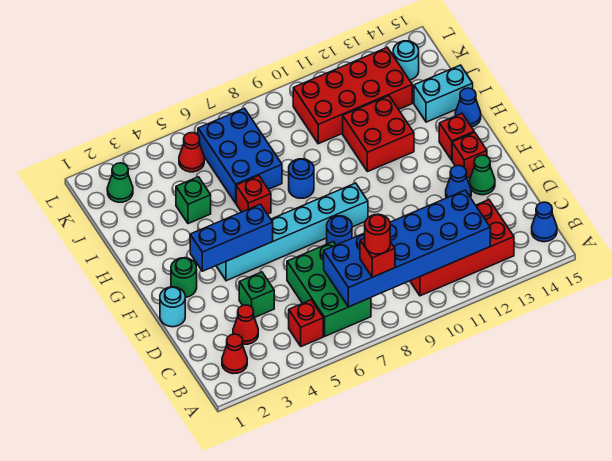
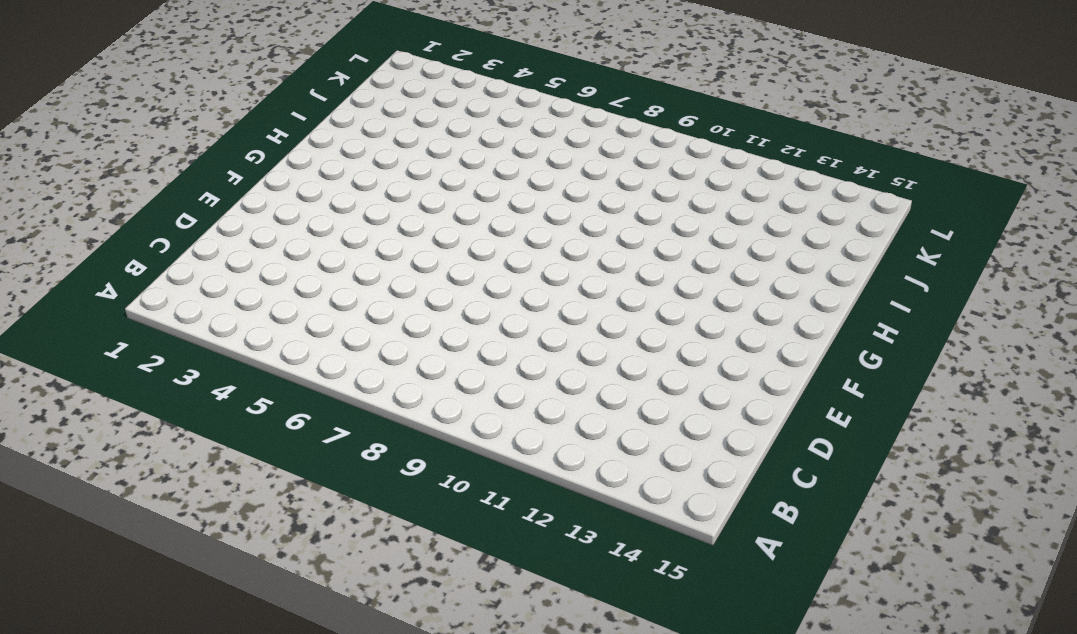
none -> red 1x1 cone [222,334,247,374]
none -> red 1x1 brick [289,300,323,346]
none -> green 2x3 brick [287,242,371,336]
none -> red 2x4 brick [410,200,514,296]

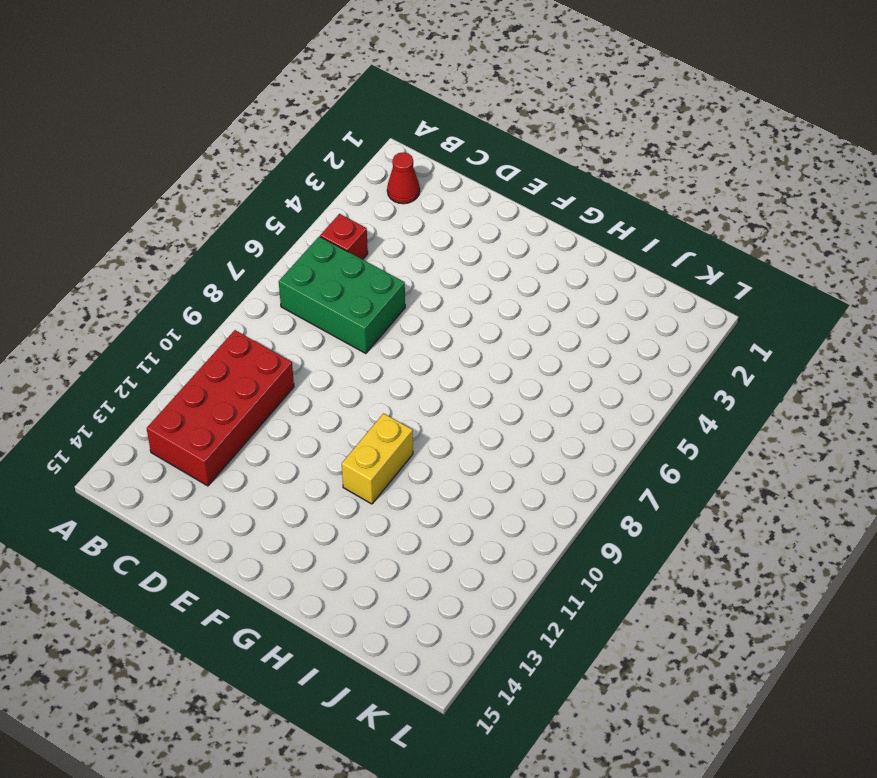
yellow 1x2 brick [342,413,413,504] -> none
none -> blue 1x1 cone [532,202,557,242]
none -> red 1x1 cone [233,305,258,344]
none -> green 1x1 brick [239,272,274,318]
none -> cyan 1x1 round brick [160,287,185,327]

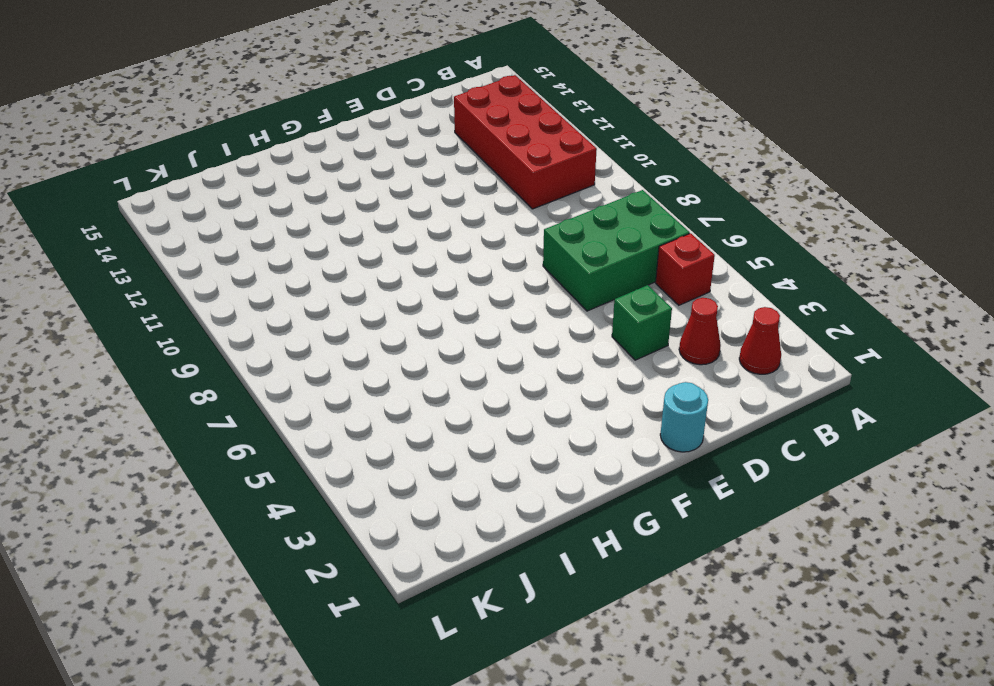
none -> blue 1x1 cone [532,202,557,242]
none -> blue 1x1 round brick [327,216,352,245]
none -> blue 1x1 cone [446,165,471,198]
none -> green 1x1 cone [470,155,495,195]

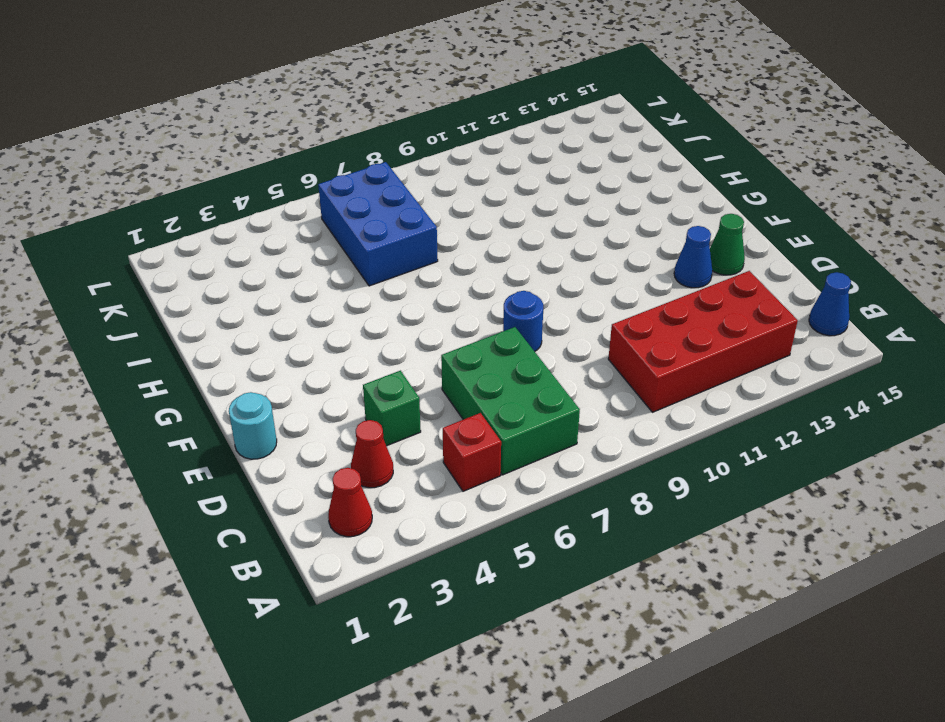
none -> green 1x1 round brick [171,258,197,297]
none -> cyan 1x6 brick [216,183,368,281]
none -> red 1x1 brick [452,132,487,178]
none -> red 1x1 brick [439,114,474,160]

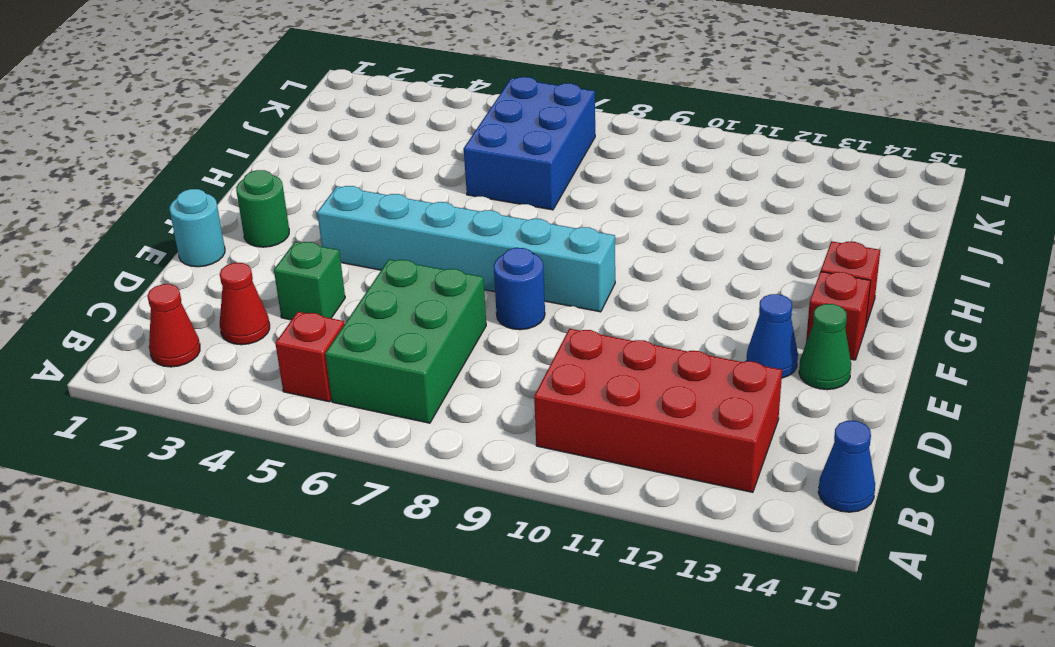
none -> red 1x1 brick [236,176,271,214]
none -> blue 1x1 round brick [289,159,314,198]
none -> red 2x2 brick [343,96,414,172]
none -> blue 1x1 cone [455,88,481,127]

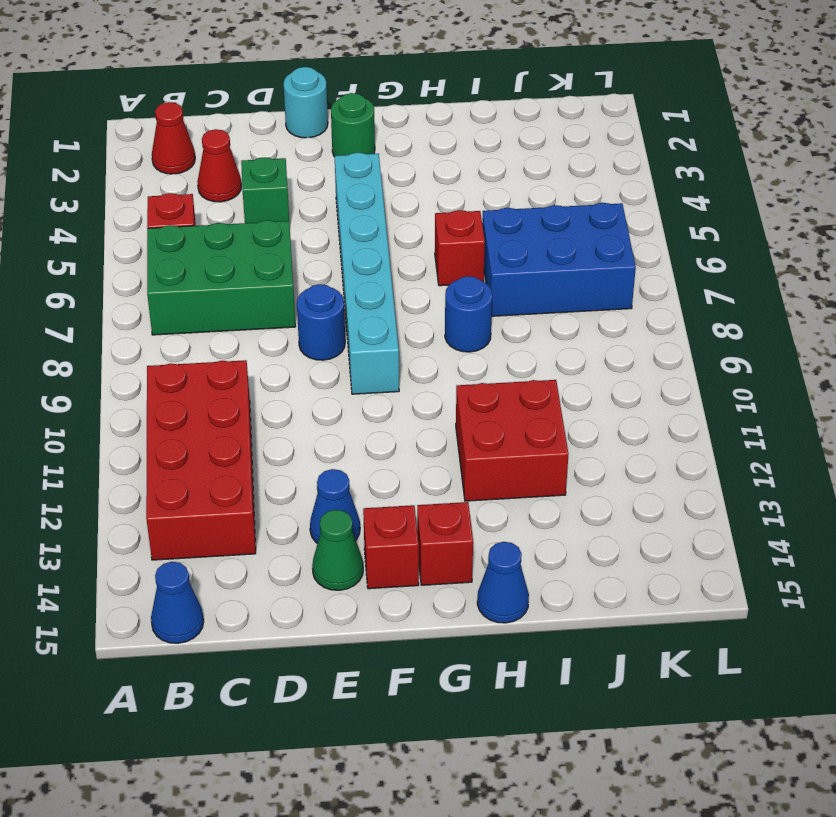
none -> green 1x1 brick [176,177,211,224]
none -> cyan 1x2 brick [414,65,473,122]
none -> red 2x4 brick [293,48,412,144]
none -> green 1x1 cone [107,163,133,202]

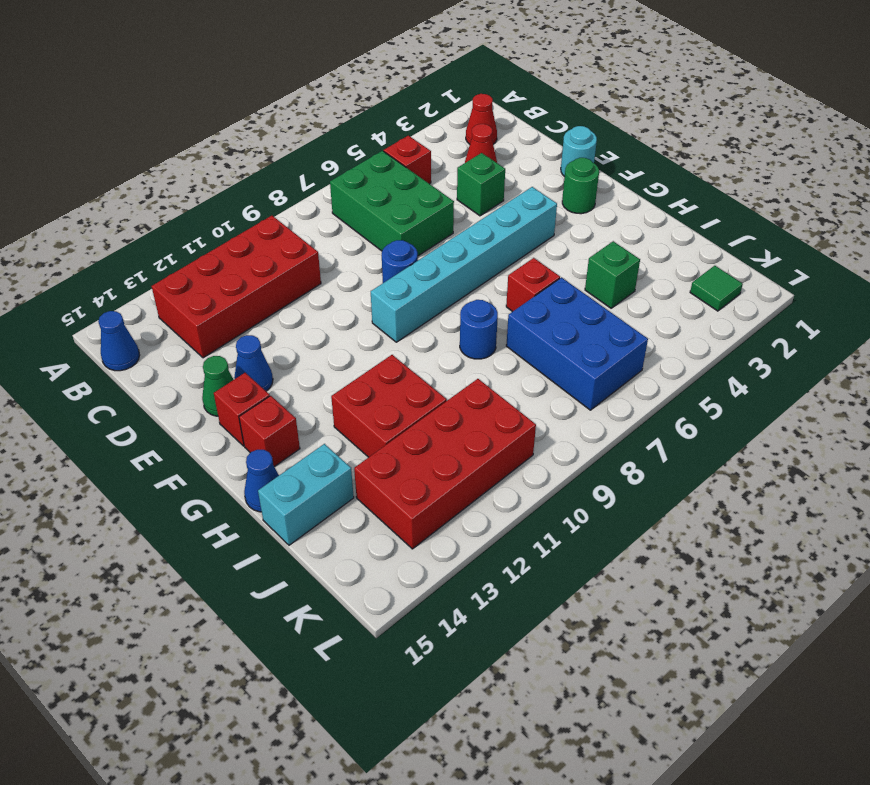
green 1x1 tile [690,266,743,311] -> green 1x1 cone [107,163,133,202]
none -> red 1x1 cone [179,133,204,172]
none -> cyan 1x1 round brick [393,41,419,80]
none -> blue 2x6 brick [324,190,490,307]
none -> blue 1x3 brick [190,204,273,271]

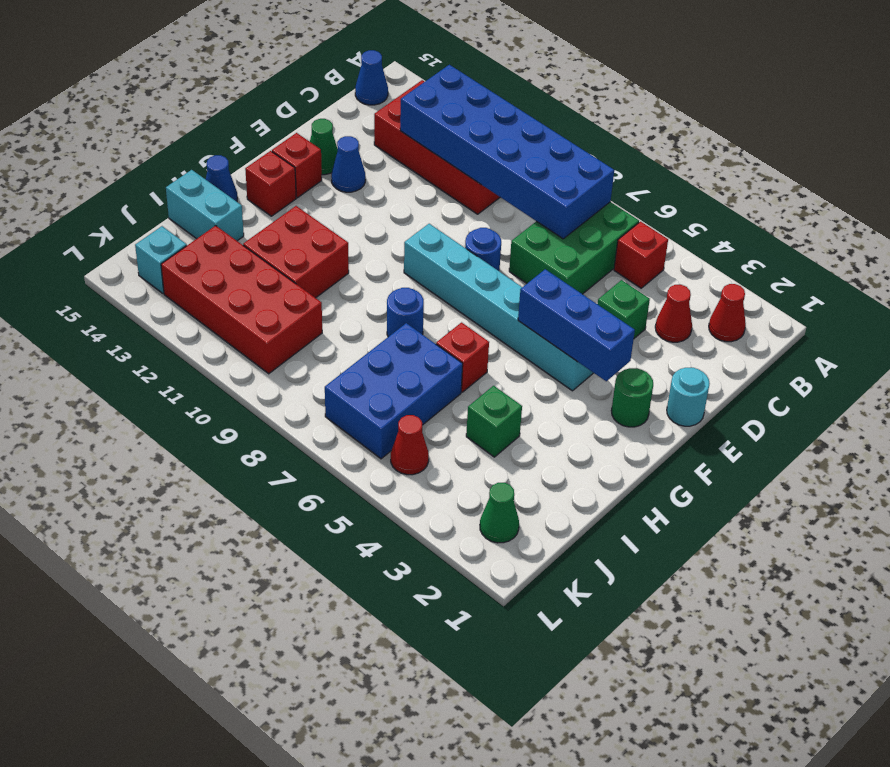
cyan 1x1 brick [135,226,187,294] -> cyan 1x1 round brick [393,41,419,80]
none -> red 1x1 brick [360,238,395,277]
none -> red 1x1 round brick [365,214,390,254]

